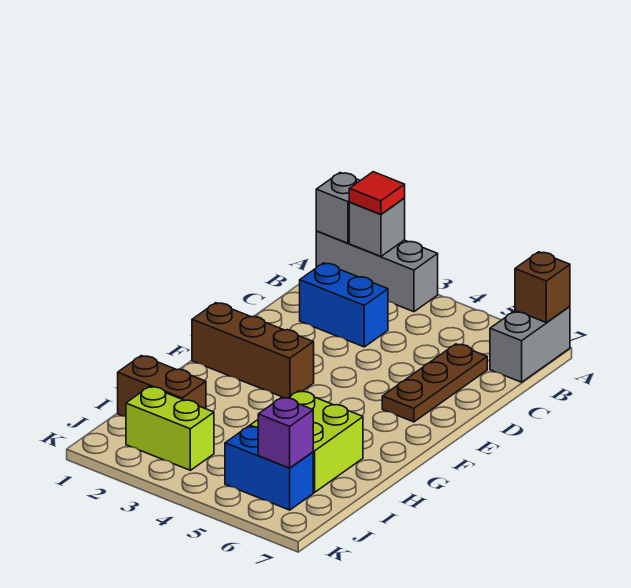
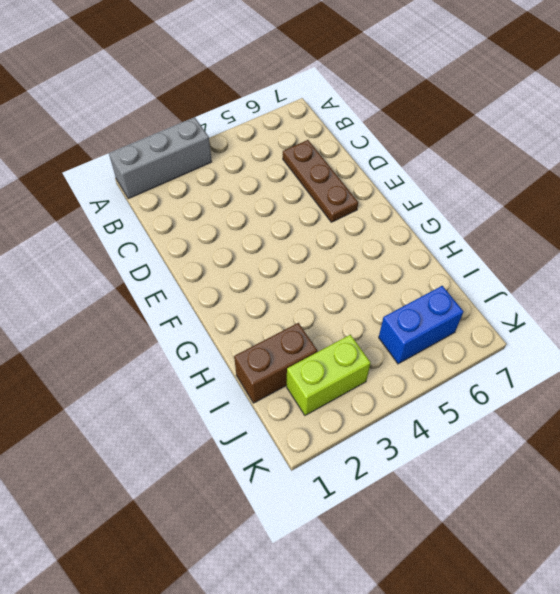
none -> grey 1x2 brick [490,306,570,382]
none -> blue 1x2 brick [300,263,388,347]
none -> brown 1x3 brick [192,303,314,398]

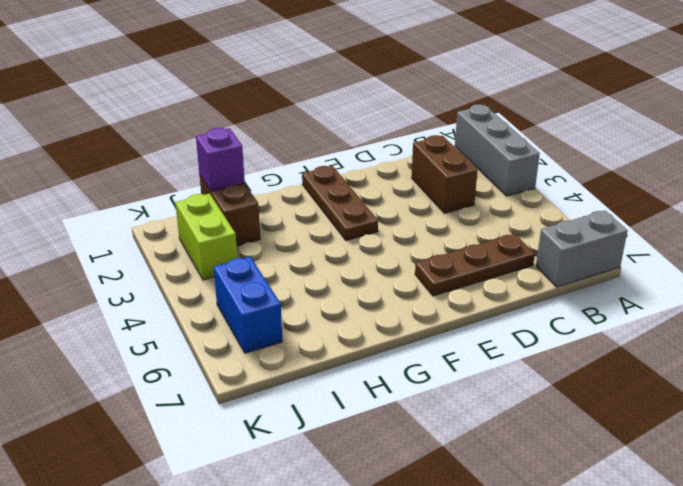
brown 1x2 brick [411,135,477,213] -> blue 1x2 brick [300,263,388,347]
brown 1x3 plate [302,166,378,241] -> brown 1x3 brick [192,303,314,398]
purple 1x1 brick [196,128,245,192] -> purple 1x1 brick moved to [258,397,313,468]
none -> lime 2x2 brick [250,391,363,492]
none -> grey 1x1 brick [316,173,360,243]
none -> grey 1x1 brick [349,198,405,256]

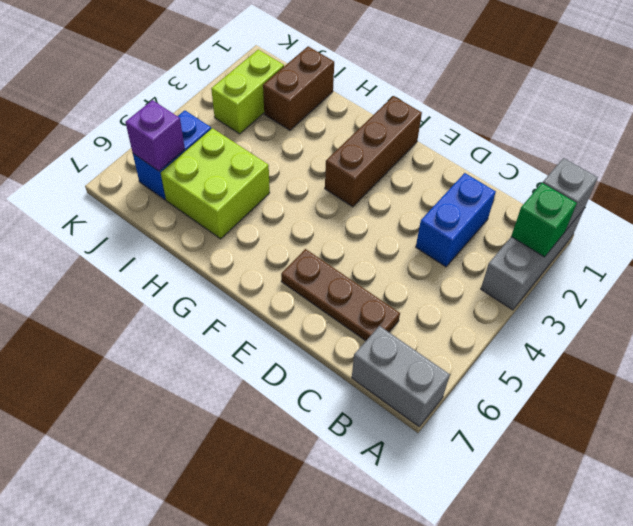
green 1x1 brick [511,183,577,257] -> grey 1x1 brick [349,198,405,256]
none -> brown 1x1 brick [515,252,570,323]
none -> red 1x1 tile [349,172,405,215]

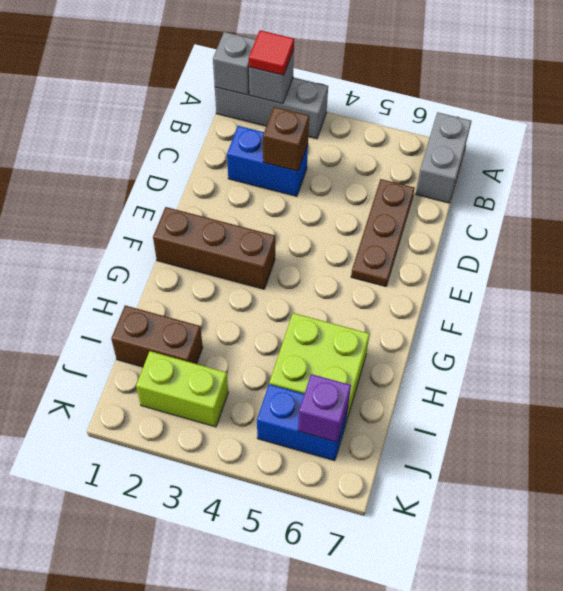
brown 1x1 brick [263,107,309,171] -> brown 1x1 brick moved to [515,252,570,323]

